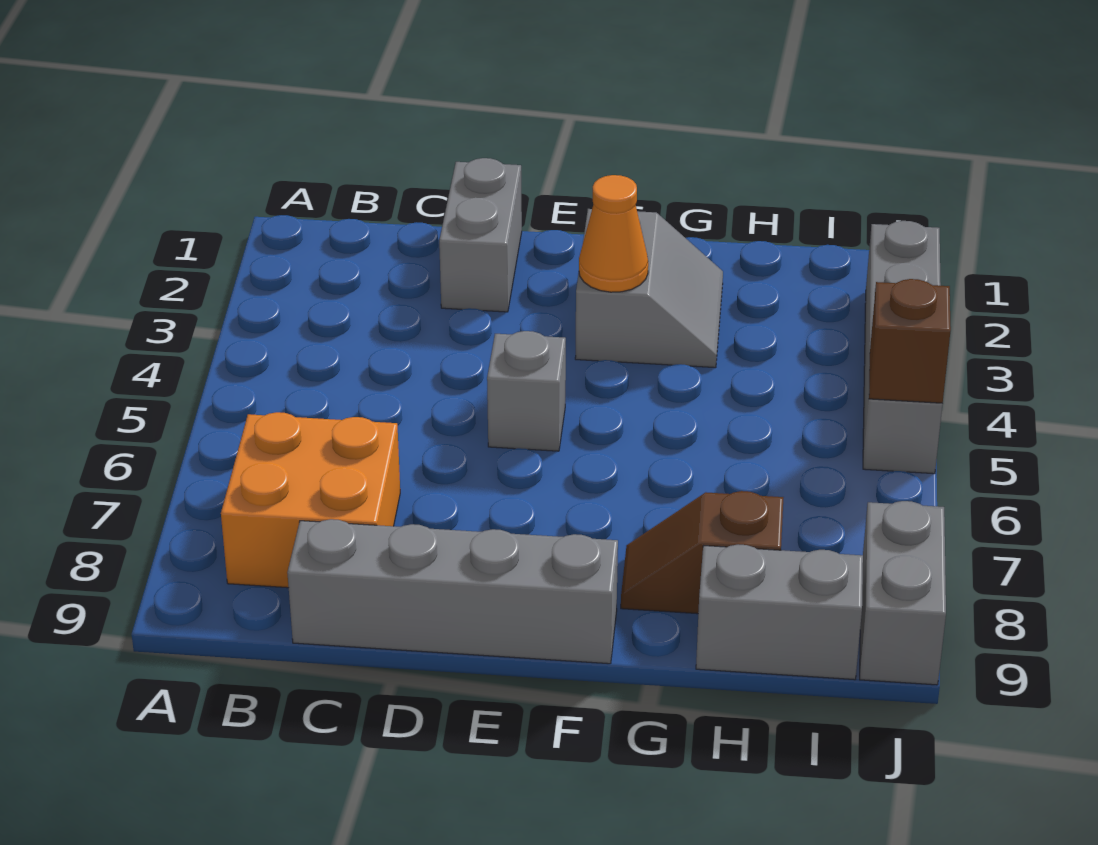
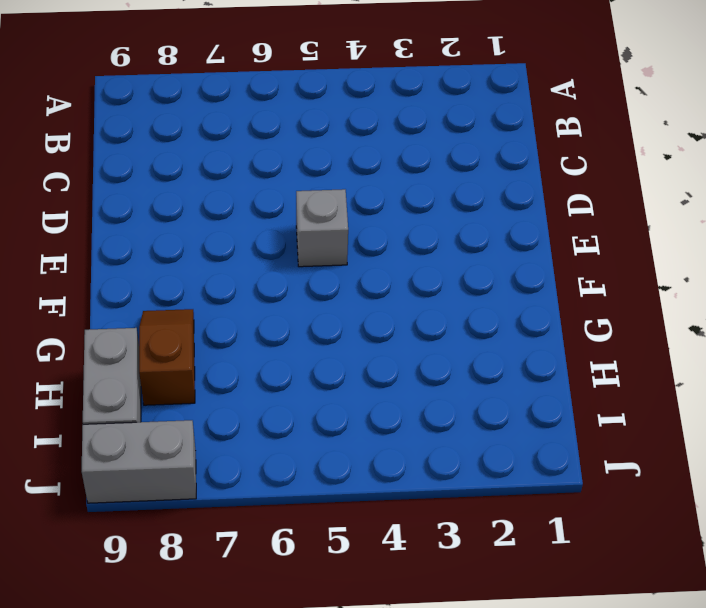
none -> orange 2x2 brick [221,412,400,588]
none -> grey 1x4 brick [287,519,618,664]

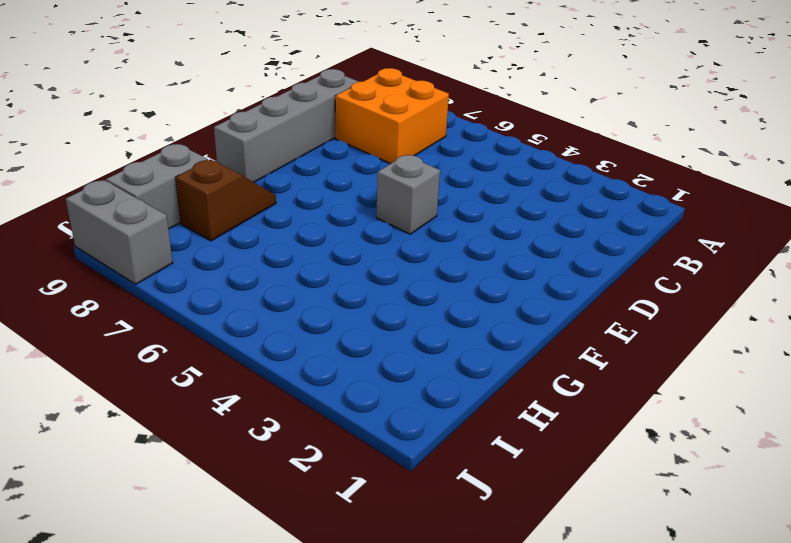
none -> grey 1x2 brick [439,158,522,312]
none -> grey 2x2 slope [575,209,723,368]

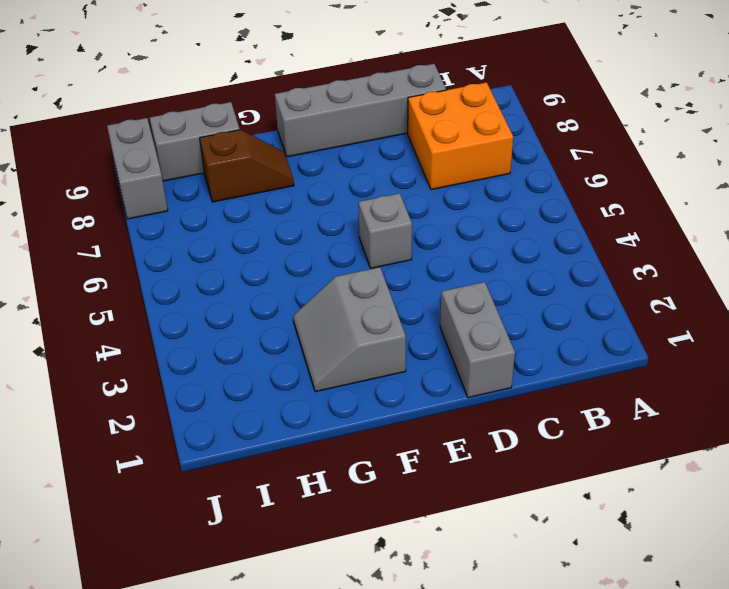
none -> grey 1x4 brick [863,221,943,474]
none -> orange 1x1 cone [579,175,648,292]

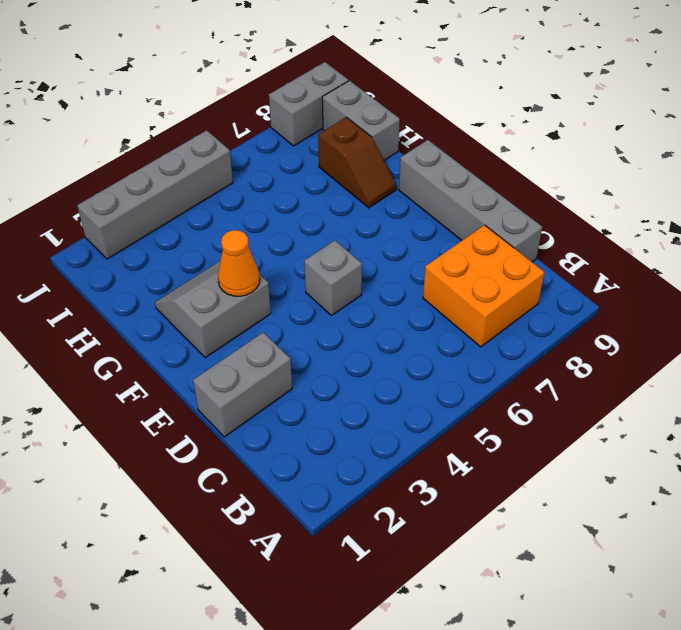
none -> brown 1x1 brick [869,279,951,403]

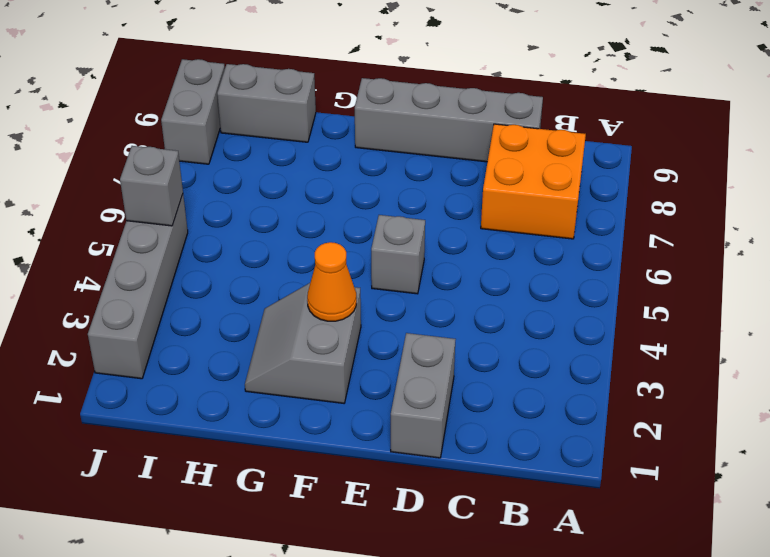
grey 1x1 brick [120,146,183,226] -> brown 1x1 brick [869,279,951,403]
none -> brown 1x2 slope [621,491,783,614]

